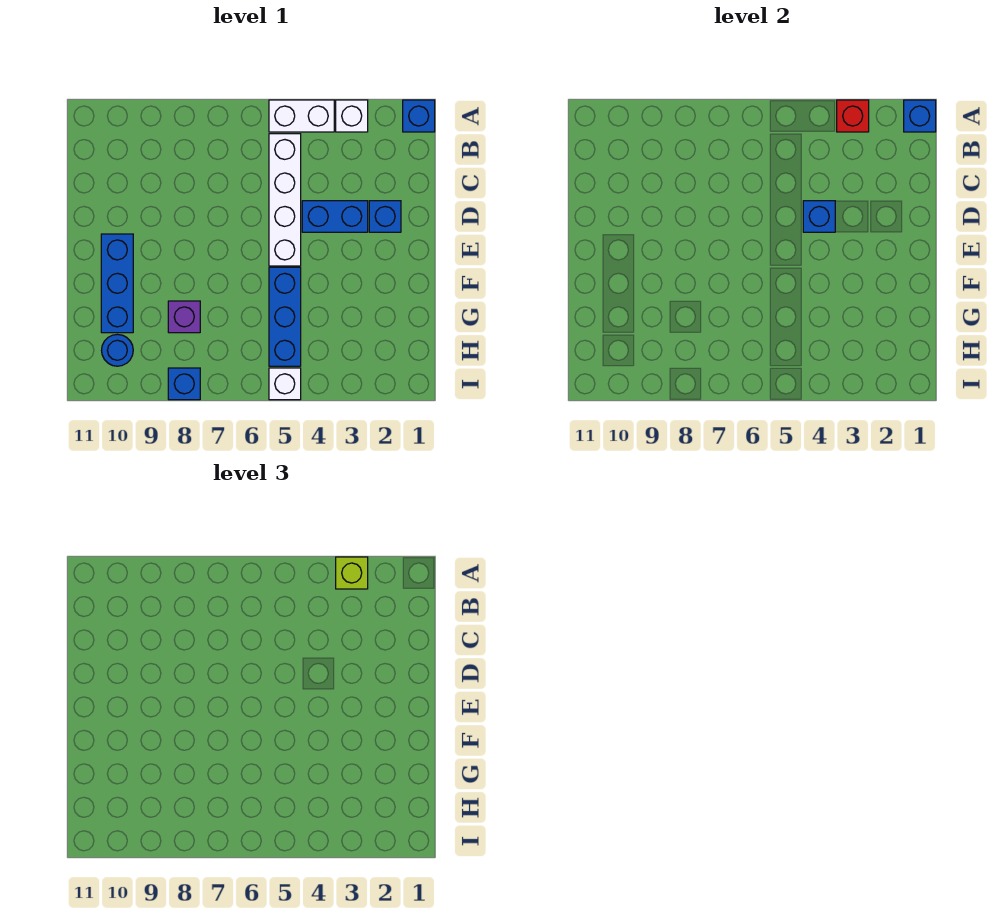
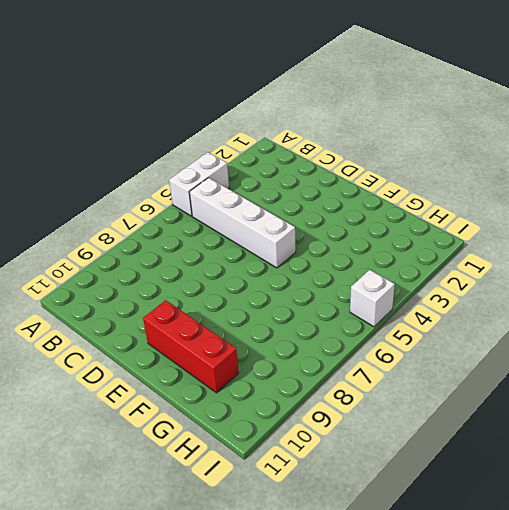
red 1x3 brick [143,300,238,393] -> blue 1x3 brick [101,234,133,333]
none -> blue 1x1 brick [403,100,435,132]
none -> white 1x1 brick [336,100,368,132]
none -> blue 1x1 brick [369,201,401,232]

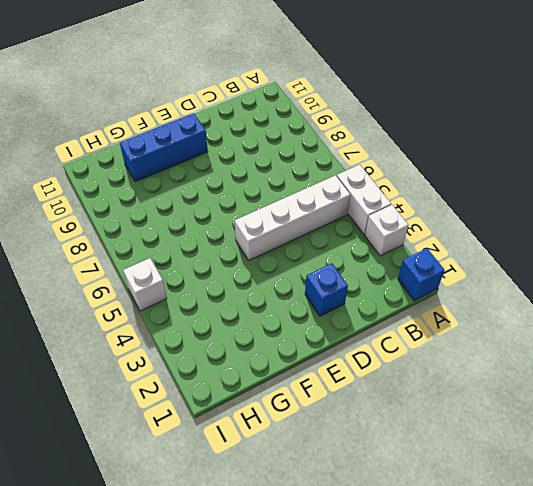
none -> blue 1x2 brick [302,201,368,232]
none -> blue 1x3 brick [269,267,301,366]
none -> purple 1x1 brick [168,301,200,333]

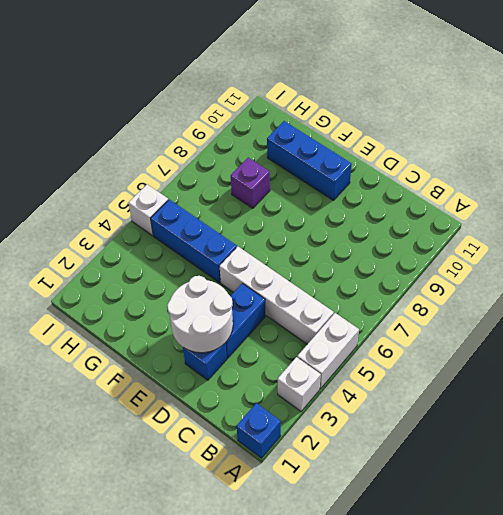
white 2x2 round brick [167,276,233,353] -> none
none -> blue 1x1 round brick [102,334,133,366]
none -> blue 1x1 brick [168,368,200,400]
none -> blue 1x1 brick [904,100,936,132]

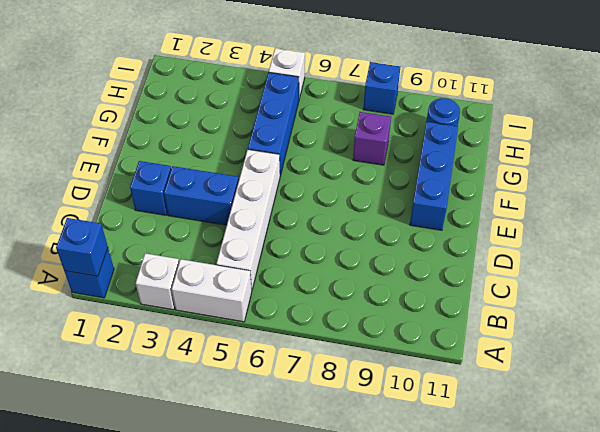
none -> red 1x1 brick [837,100,869,132]
none -> blue 1x1 brick [803,201,835,232]
none -> lime 1x1 brick [336,557,368,589]

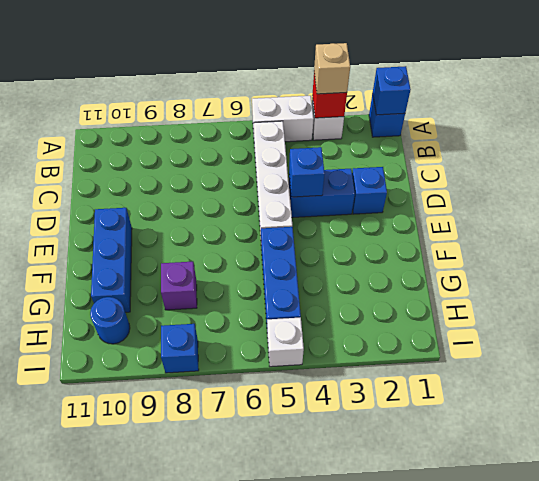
tan 1x1 brick [314,43,350,94] -> lime 1x1 brick [336,557,368,589]

